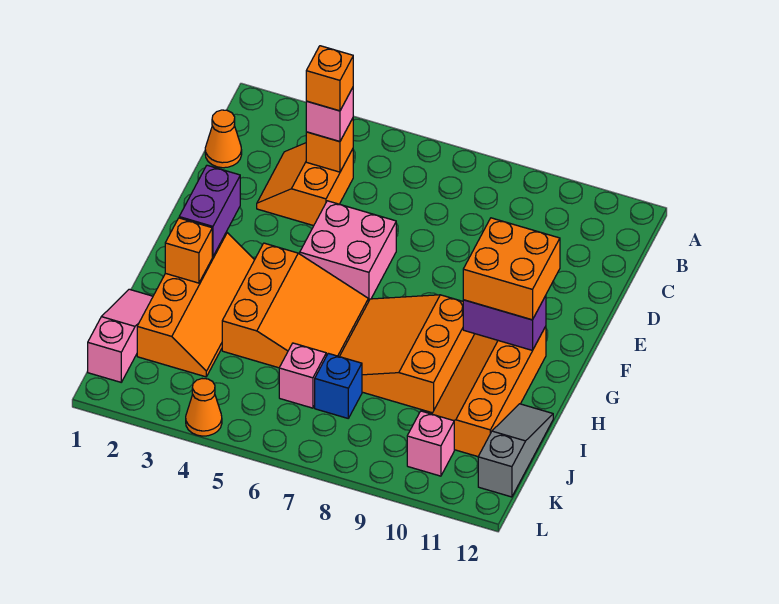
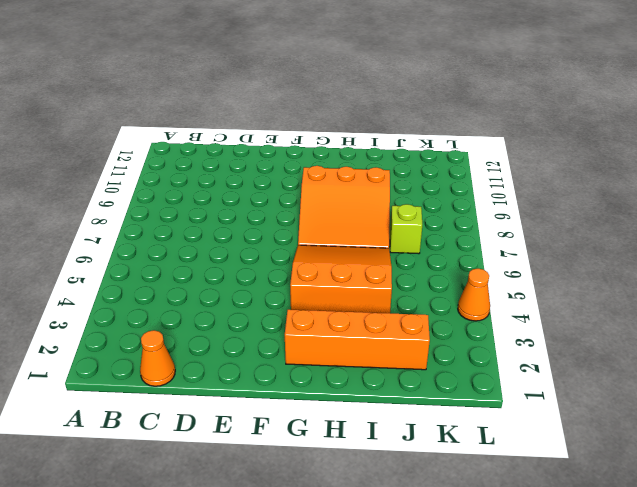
lime 1x1 brick [390,204,422,254] -> blue 1x1 brick [315,353,362,418]
none -> orange 2x2 slope [257,143,353,226]
none -> pink 2x2 brick [300,201,396,302]
none -> orange 2x4 slope [432,326,546,457]

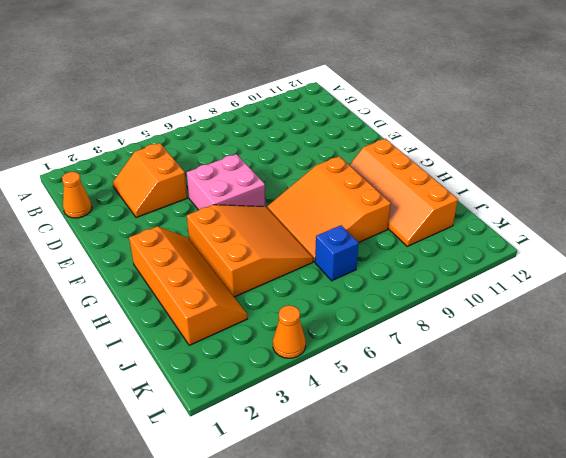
none -> pink 1x3 slope [88,289,153,382]
none -> grey 1x3 slope [478,404,553,497]
none -> pink 1x1 brick [279,343,326,408]

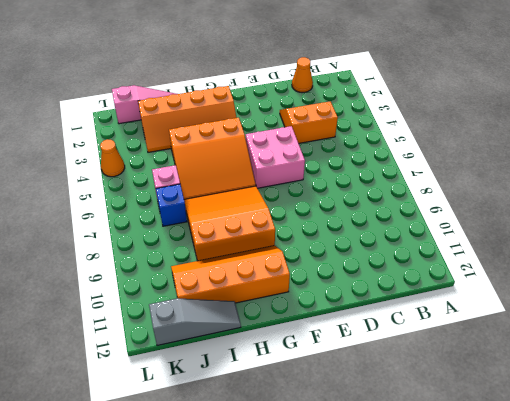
none -> pink 1x1 brick [407,411,454,476]
none -> orange 1x1 brick [306,118,353,172]
none -> purple 1x2 brick [179,165,240,257]

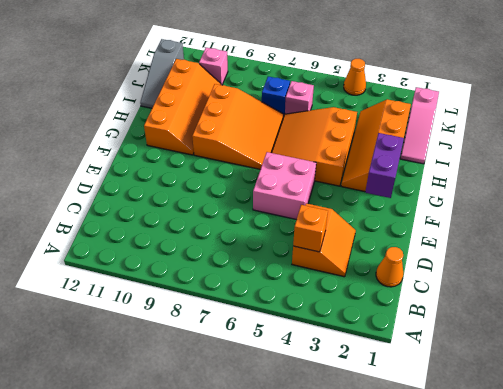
none -> purple 1x2 brick [463,296,546,350]
none -> orange 1x1 brick [165,218,212,283]
none -> pink 1x1 brick [306,88,353,142]

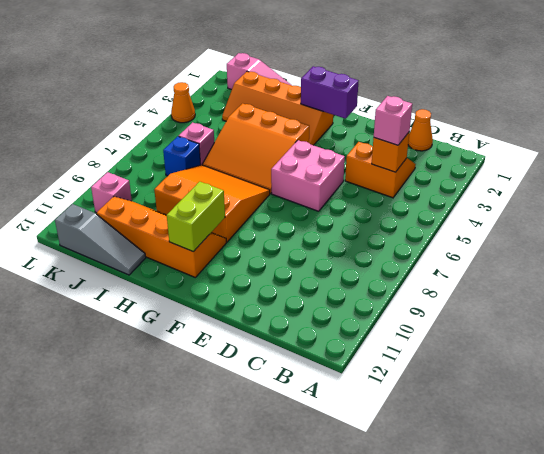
lime 1x2 brick [167,181,225,252] -> purple 1x2 brick [463,296,546,350]
none -> orange 1x1 brick [165,218,212,283]
none -> orange 2x2 brick [463,218,560,320]
none -> orange 1x1 brick [306,46,353,111]

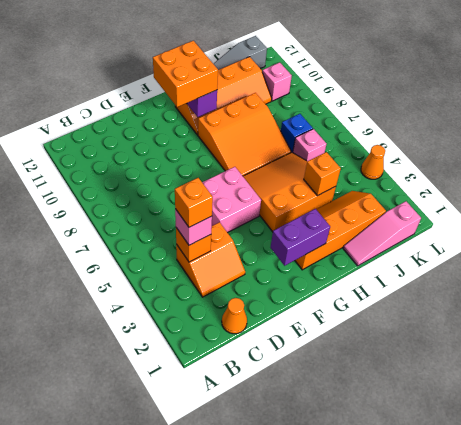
orange 1x1 brick [304,152,341,196] -> orange 1x1 brick moved to [165,218,212,283]

